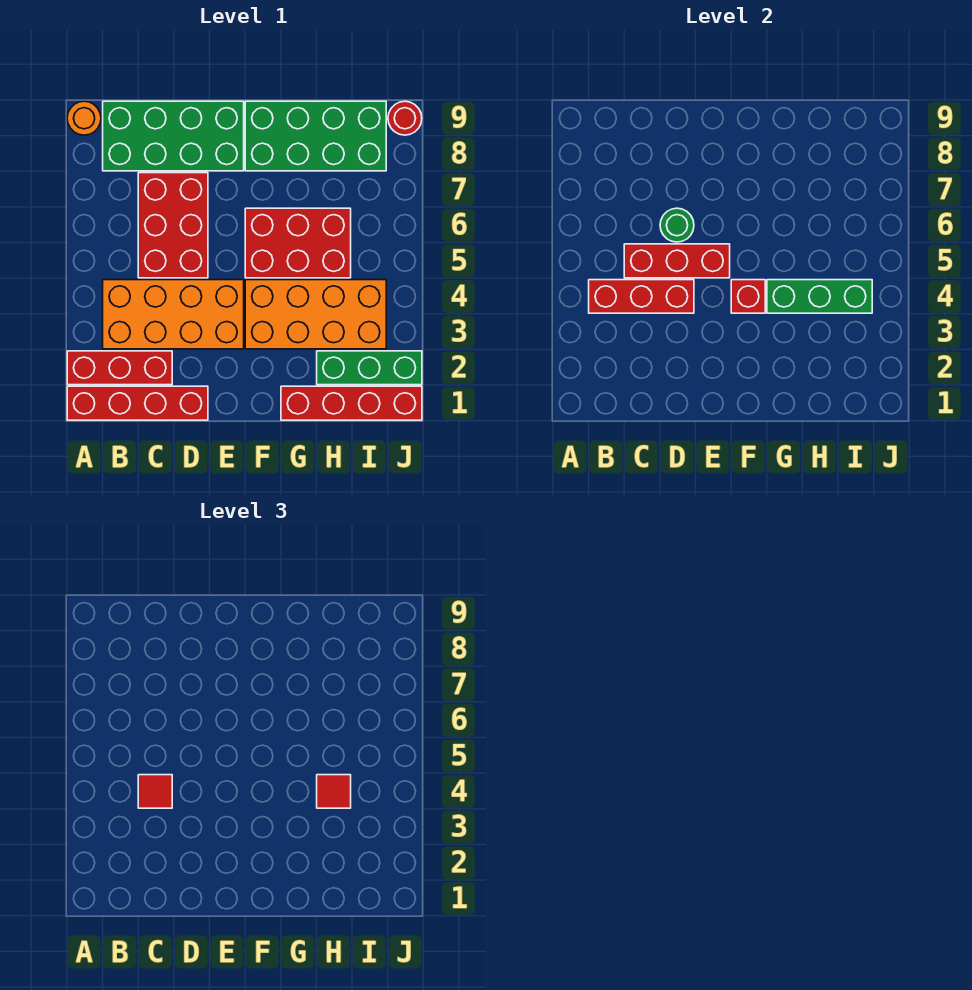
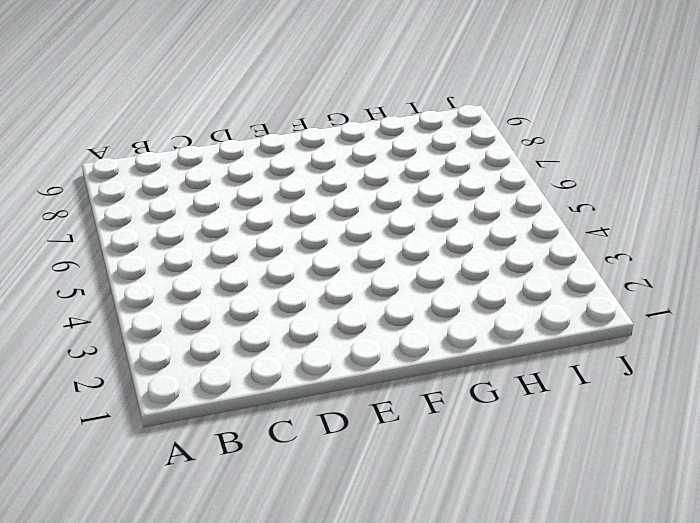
none -> red 1x4 brick [67,386,208,420]
none -> red 1x3 brick [67,351,172,385]
none -> orange 1x1 round brick [67,101,101,135]

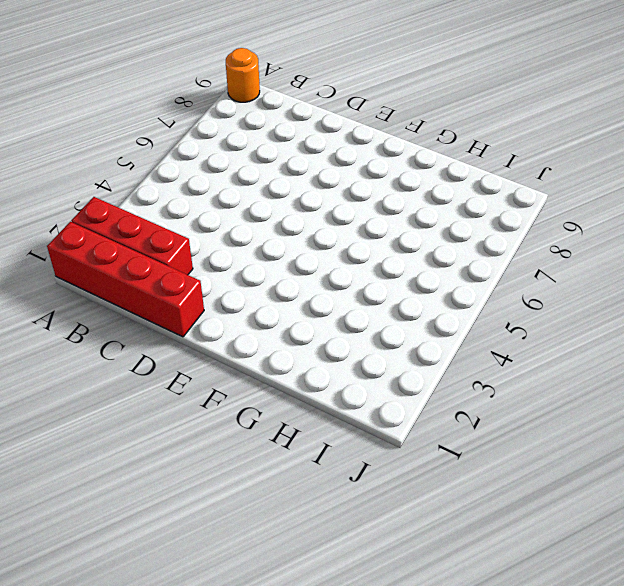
none -> orange 2x4 brick [103,280,244,349]
none -> green 2x4 brick [103,101,244,171]
none -> red 2x3 brick [138,173,208,278]

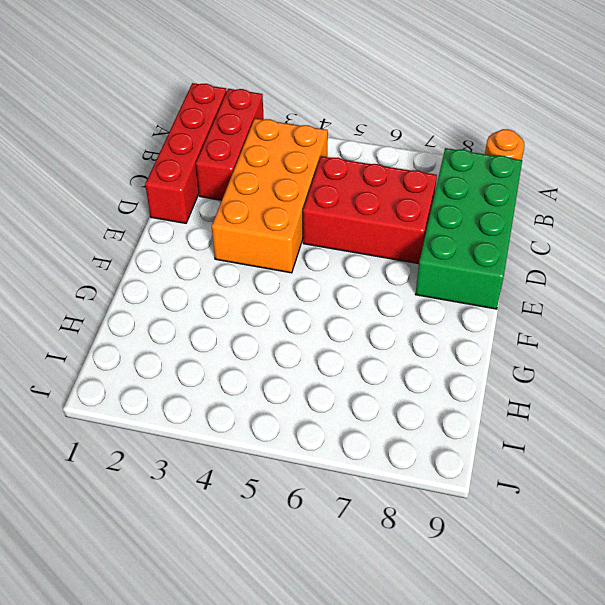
none -> orange 2x4 brick [245,280,386,349]
none -> red 2x3 brick [245,208,351,278]
none -> green 2x4 brick [245,101,386,171]

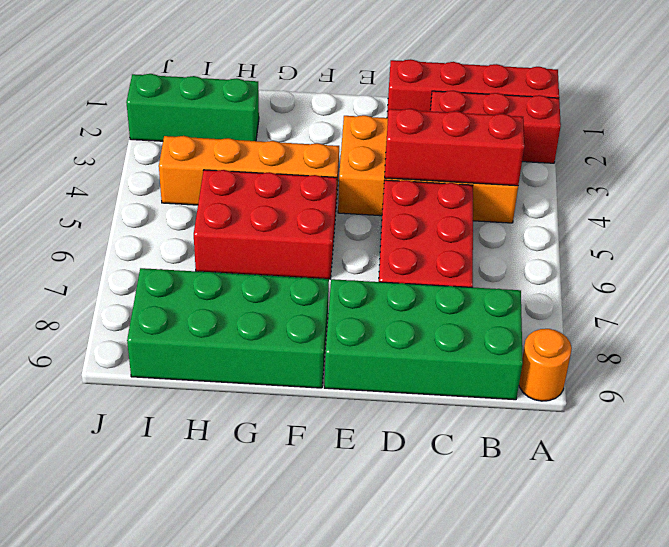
orange 1x4 brick [159,136,339,205] -> orange 2x4 brick [245,280,386,349]
none -> red 1x4 brick [281,386,422,420]
none -> red 1x1 round brick [388,101,422,135]
none -> red 1x3 brick [624,244,730,278]

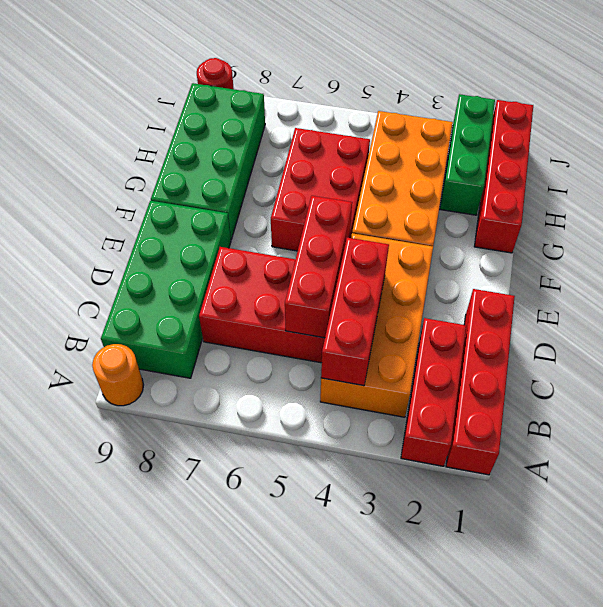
none -> green 1x1 round brick [660,208,694,242]
none -> red 1x1 brick [731,280,765,313]
none -> green 1x3 brick [767,280,872,313]

